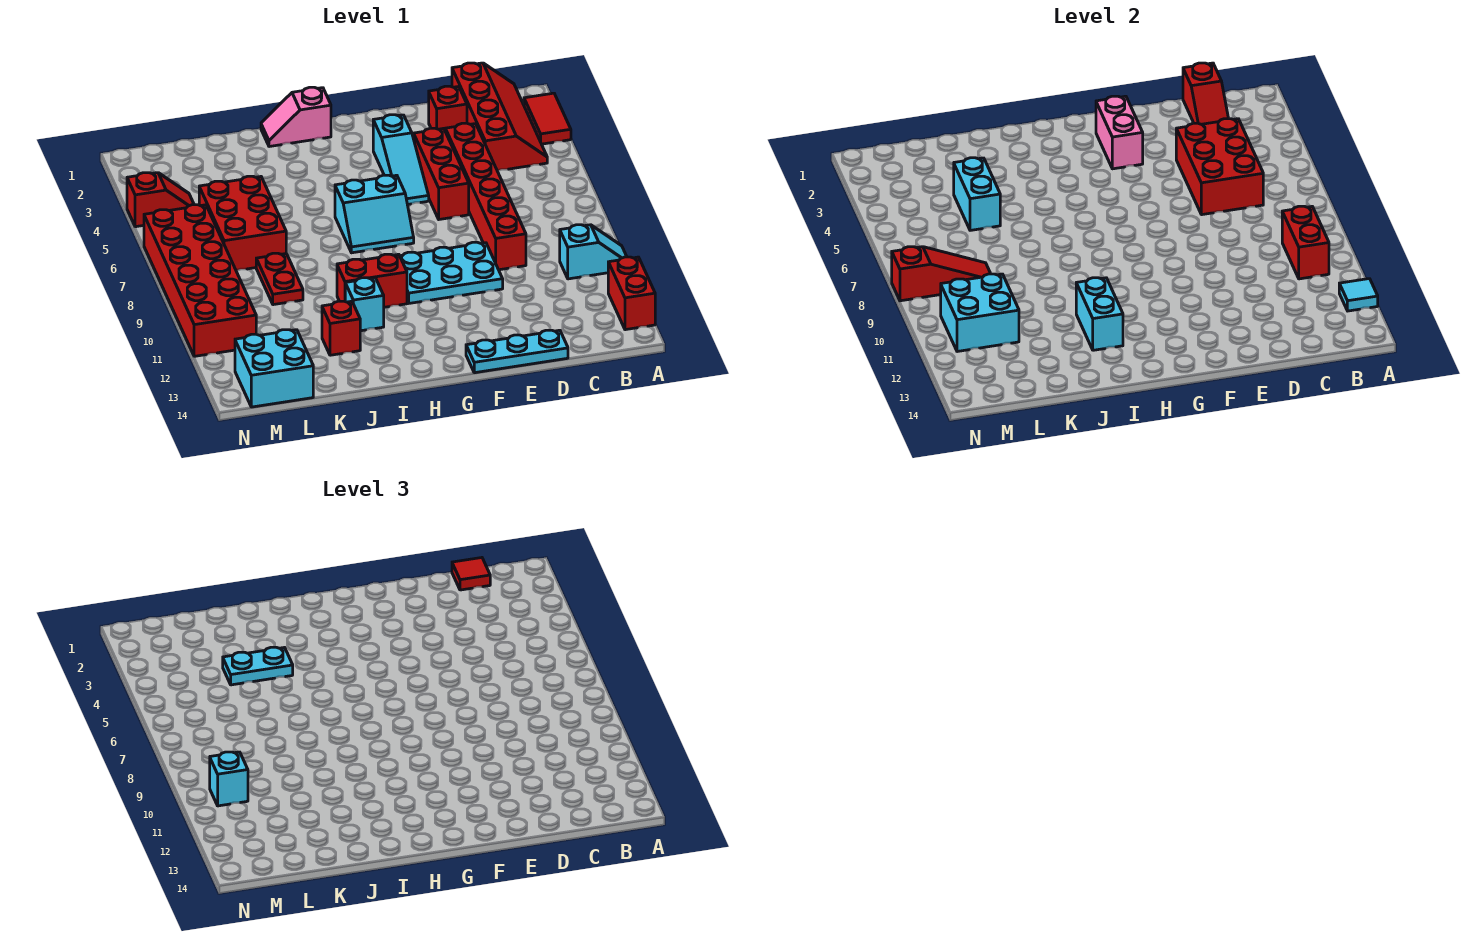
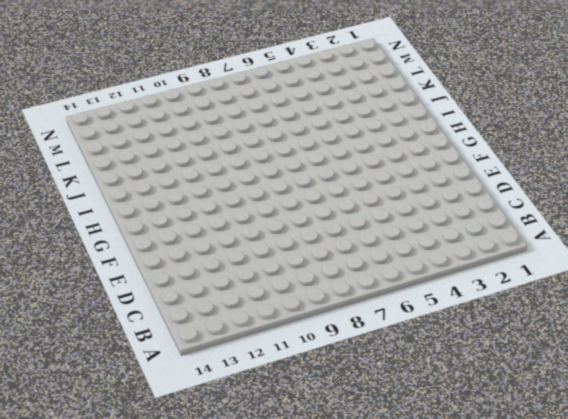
none -> red 1x2 tile [524,93,571,144]
none -> cyan 1x2 slope [560,225,627,279]
none -> red 1x2 brick [608,257,655,330]
none -> red 2x4 slope [452,63,547,171]

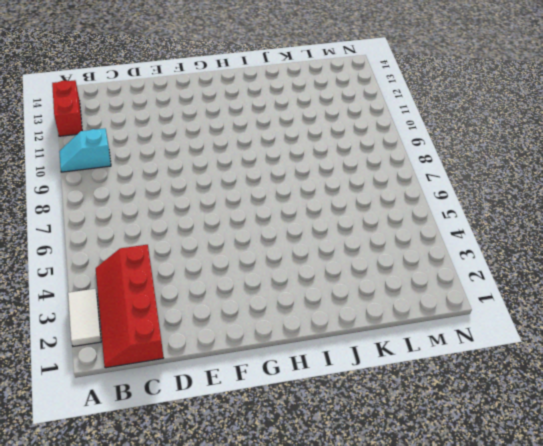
white 1x2 tile [68,289,101,346] -> red 1x2 tile [524,93,571,144]
none -> red 1x1 brick [429,86,467,130]
none -> red 1x6 brick [445,123,526,270]
none -> cyan 1x3 plate [466,330,568,373]
none -> red 1x3 brick [414,128,469,219]

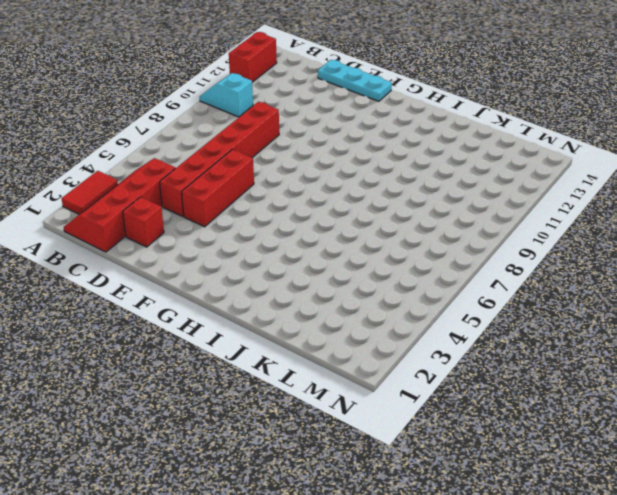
none -> cyan 2x3 plate [400,242,503,303]
none -> cyan 1x3 slope [373,115,429,205]
none -> cyan 2x2 slope [335,175,414,253]
none -> pink 1x2 slope [261,87,331,147]

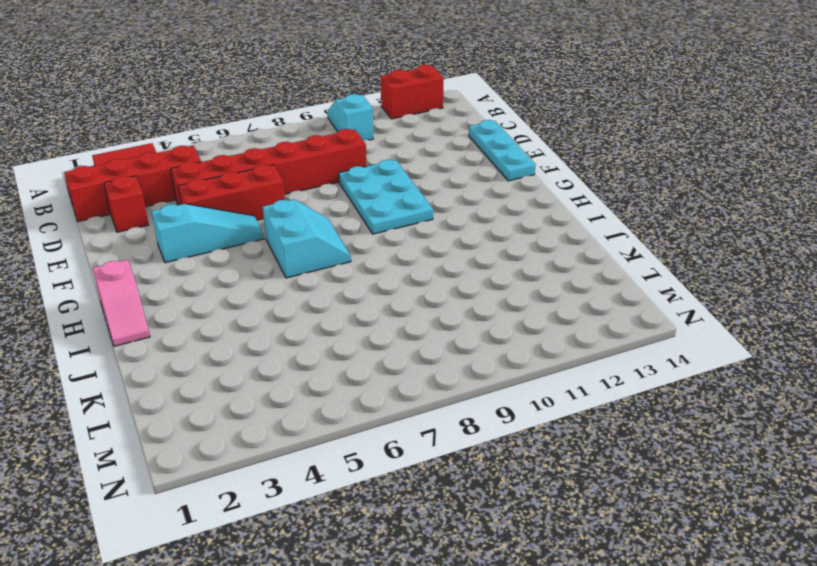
none -> red 1x2 brick [337,254,407,307]
none -> cyan 1x1 brick [345,278,384,331]
none -> red 1x1 brick [322,301,360,355]
none -> red 2x3 brick [199,176,286,271]

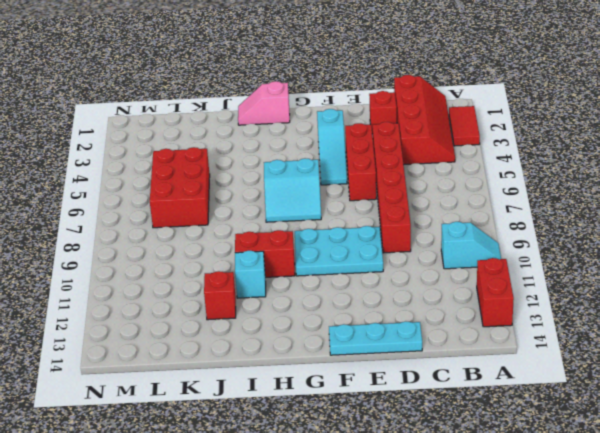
none -> red 1x2 plate [256,253,303,305]
none -> cyan 2x2 brick [235,330,313,407]
none -> red 1x2 slope [127,173,194,227]
none -> red 2x6 brick [144,205,256,356]

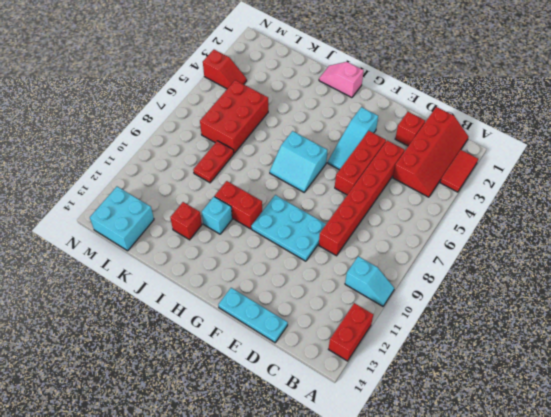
none -> red 2x6 brick [144,205,256,356]
none -> cyan 1x1 tile [1339,279,1378,311]
none -> red 1x2 brick [1282,206,1329,279]
none -> red 1x2 slope [1183,63,1229,124]

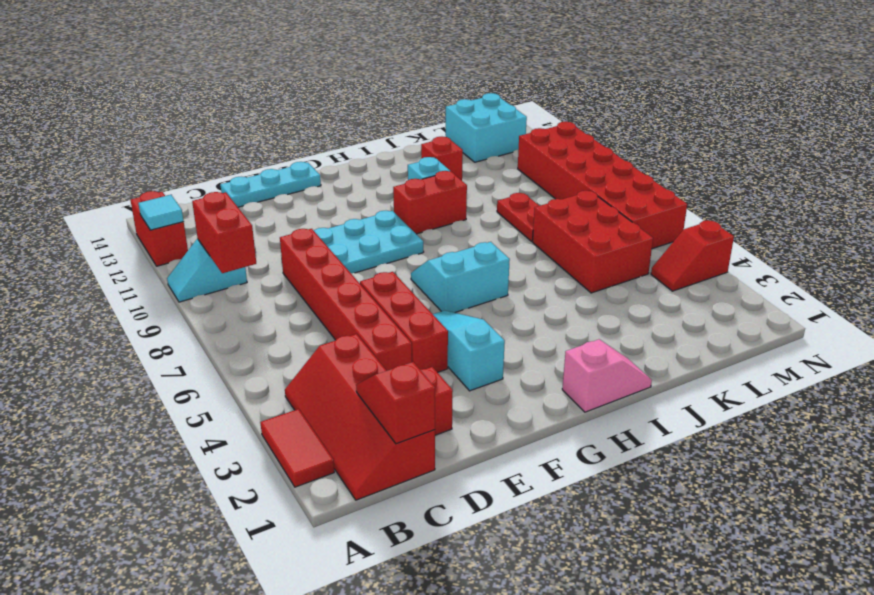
none -> red 2x3 brick [1176,119,1263,215]
none -> pink 1x2 brick [1096,96,1143,169]
none -> cyan 1x2 brick [1076,278,1123,350]
none -> cyan 1x2 brick [954,158,1000,230]

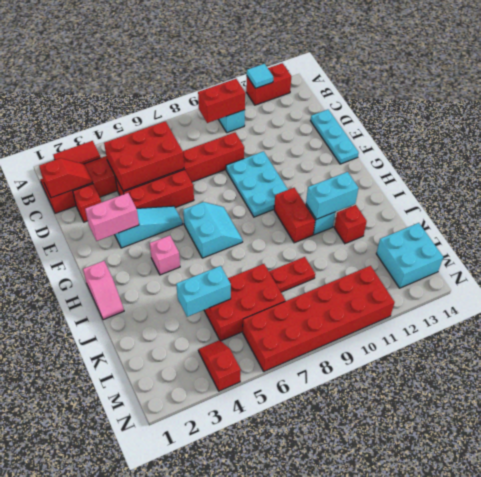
pink 1x1 brick [150,236,180,275] -> none
none -> red 1x3 slope [892,247,991,301]
none -> cyan 2x2 brick [941,274,1019,352]
none -> red 1x1 tile [452,558,490,590]
none -> cyan 1x2 plate [223,647,293,685]

